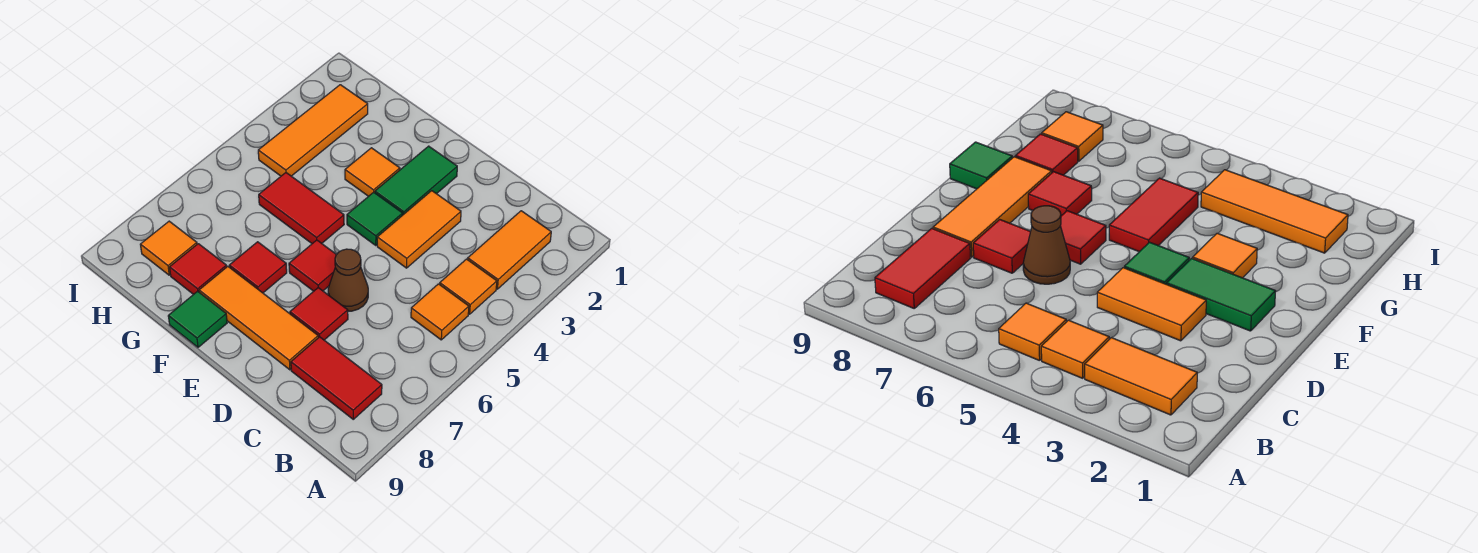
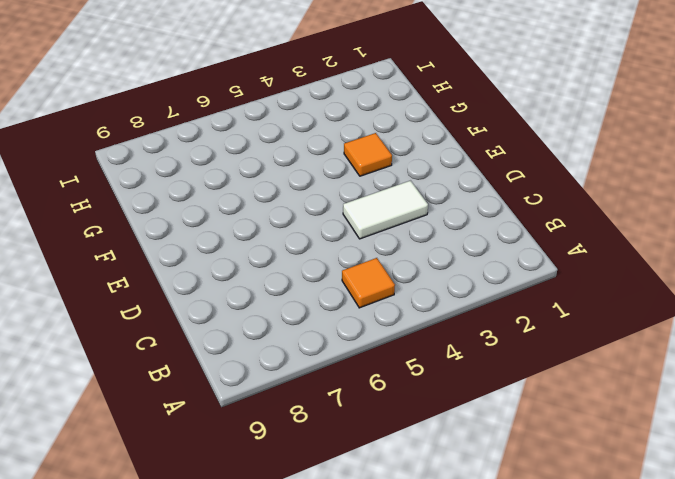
white 1x2 tile [343,181,428,239] -> orange 1x2 tile [377,191,461,268]
none -> orange 1x2 tile [468,211,551,289]
none -> orange 1x1 tile [440,259,497,314]
none -> red 1x2 tile [291,337,382,419]

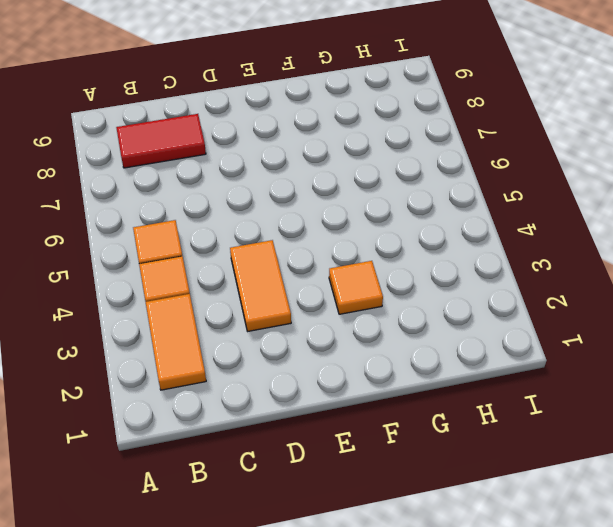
none -> brown 1x1 cone [328,249,368,311]
none -> red 1x1 tile [290,288,348,340]
none -> orange 1x3 tile [199,267,318,370]

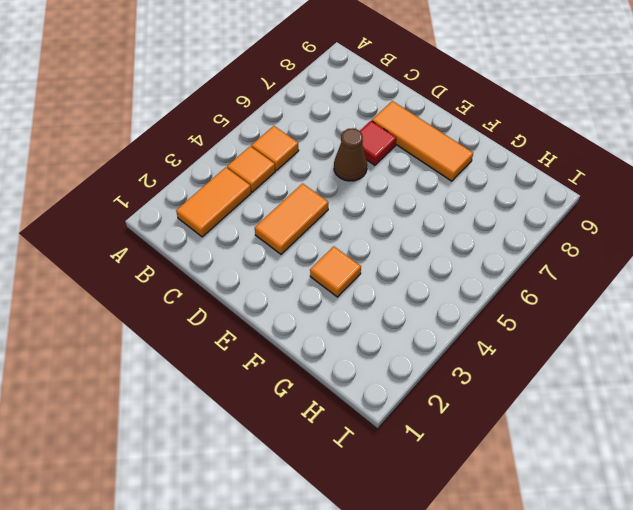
none -> red 1x2 tile [291,337,382,419]
none -> green 1x2 tile [375,146,457,215]
none -> green 1x1 tile [347,192,403,245]

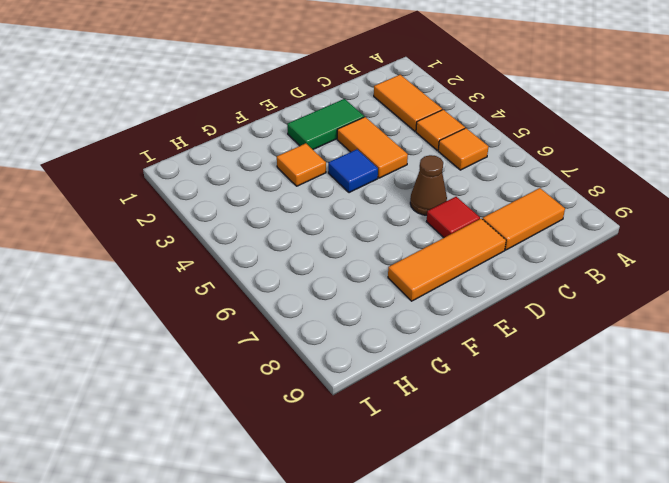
orange 1x2 tile [483,188,565,250] -> red 1x2 tile [291,337,382,419]
green 1x2 tile [287,99,364,149] -> green 1x2 tile turned to [375,146,457,215]
blue 1x1 tile [328,149,378,193] -> green 1x1 tile [347,192,403,245]
none -> red 1x1 tile [289,240,336,291]
none -> red 1x2 tile [259,173,344,244]
none -> red 1x1 tile [229,242,287,293]

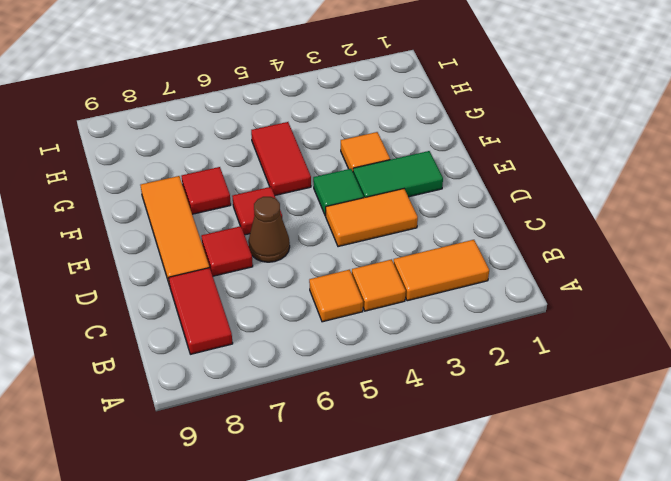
none -> green 1x1 tile [168,291,227,347]
none -> red 1x1 tile [170,244,227,294]
none -> orange 1x3 tile [258,85,368,176]

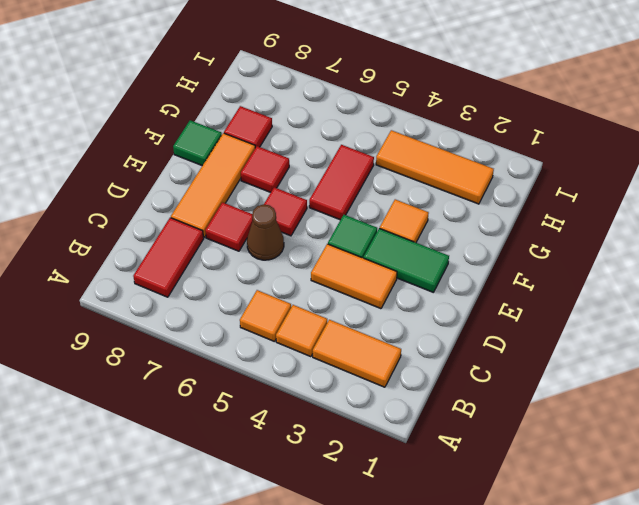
none -> orange 1x1 tile [140,221,197,275]

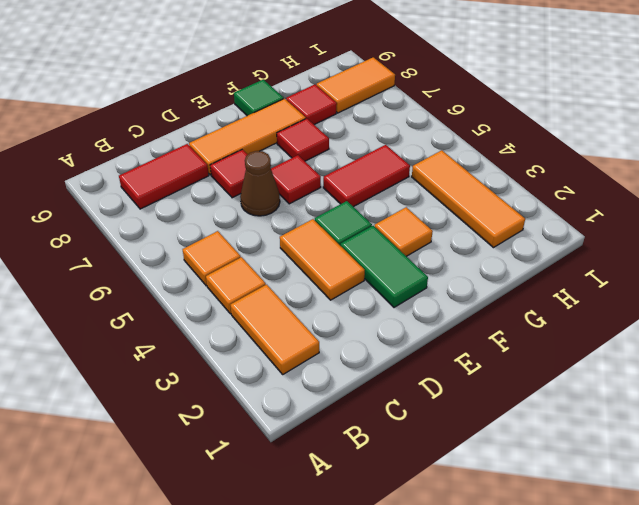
orange 1x2 tile [317,57,395,113] -> orange 1x1 tile [140,221,197,275]

